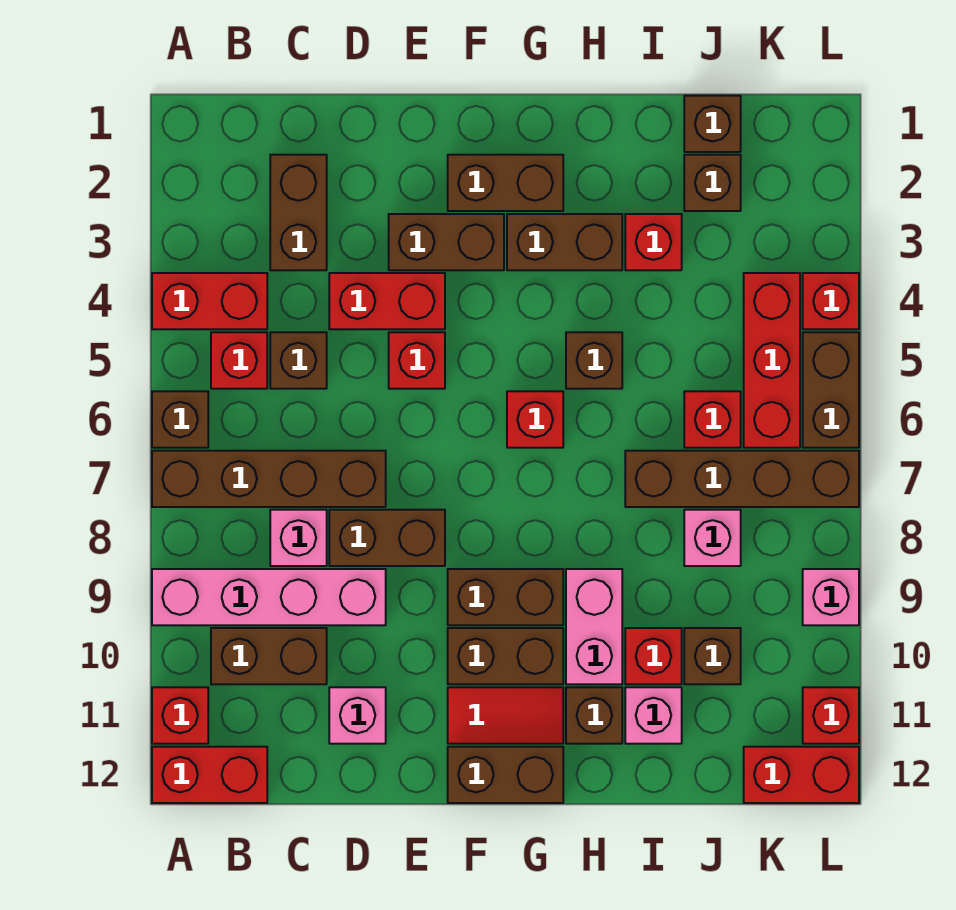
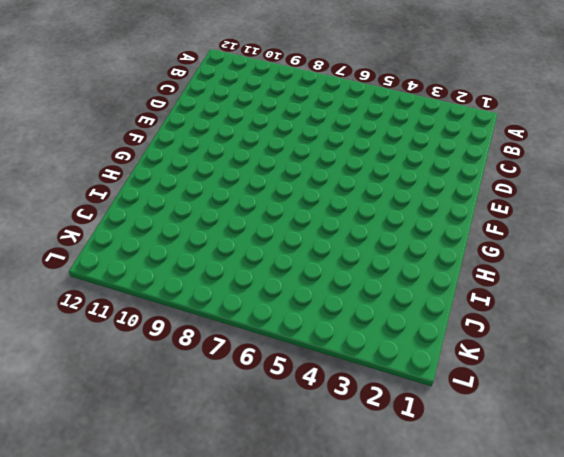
none -> red 1x2 brick [152,273,267,329]
none -> brown 1x1 brick [152,391,208,448]
none -> brown 1x4 brick [152,451,386,507]
none -> pink 1x4 brick [152,569,386,625]

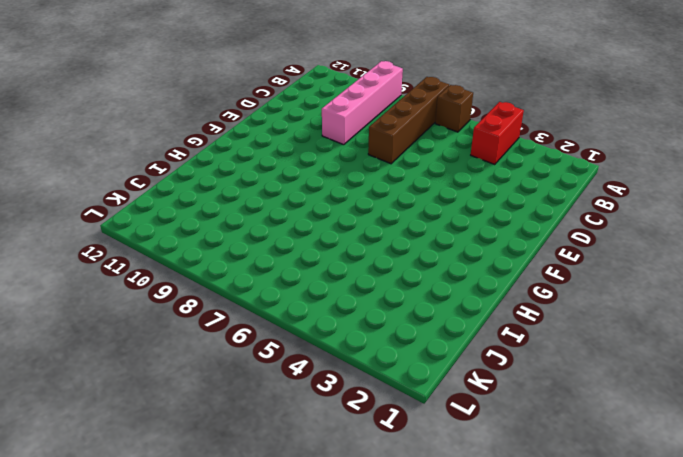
none -> red 1x1 brick [152,687,208,744]
none -> red 1x2 brick [152,747,267,803]
none -> red 1x1 brick [211,332,267,389]
none -> brown 1x2 brick [211,628,327,684]

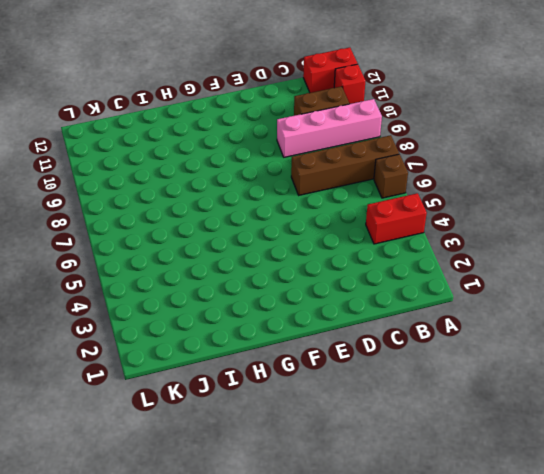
none -> red 1x1 brick [211,332,267,389]
none -> brown 1x2 brick [270,155,327,270]
none -> brown 1x1 brick [270,332,327,389]
none -> pink 1x1 brick [270,510,327,566]

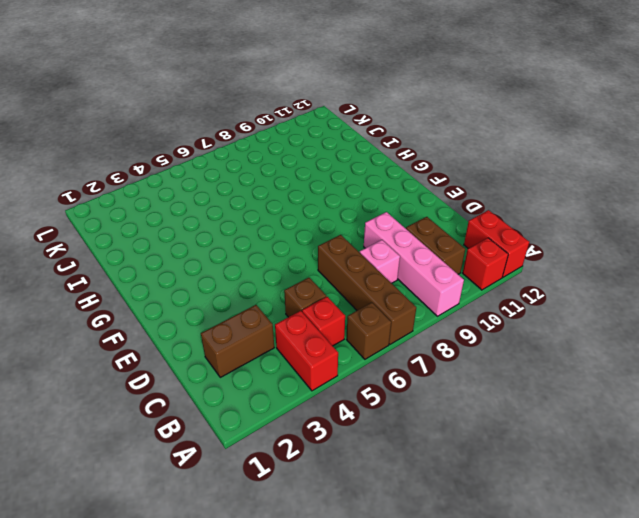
none -> red 1x2 brick [329,273,445,329]
none -> brown 1x2 brick [329,510,445,566]
none -> pink 1x1 brick [329,687,386,744]
none -> brown 1x2 brick [389,214,504,270]

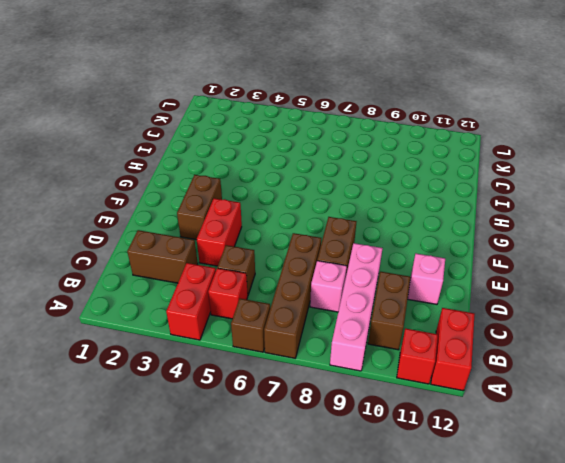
none -> red 1x1 brick [389,332,445,389]
none -> brown 1x2 brick [448,155,563,211]
none -> brown 1x2 brick [448,569,563,625]
none -> brown 1x2 brick [448,628,563,684]

